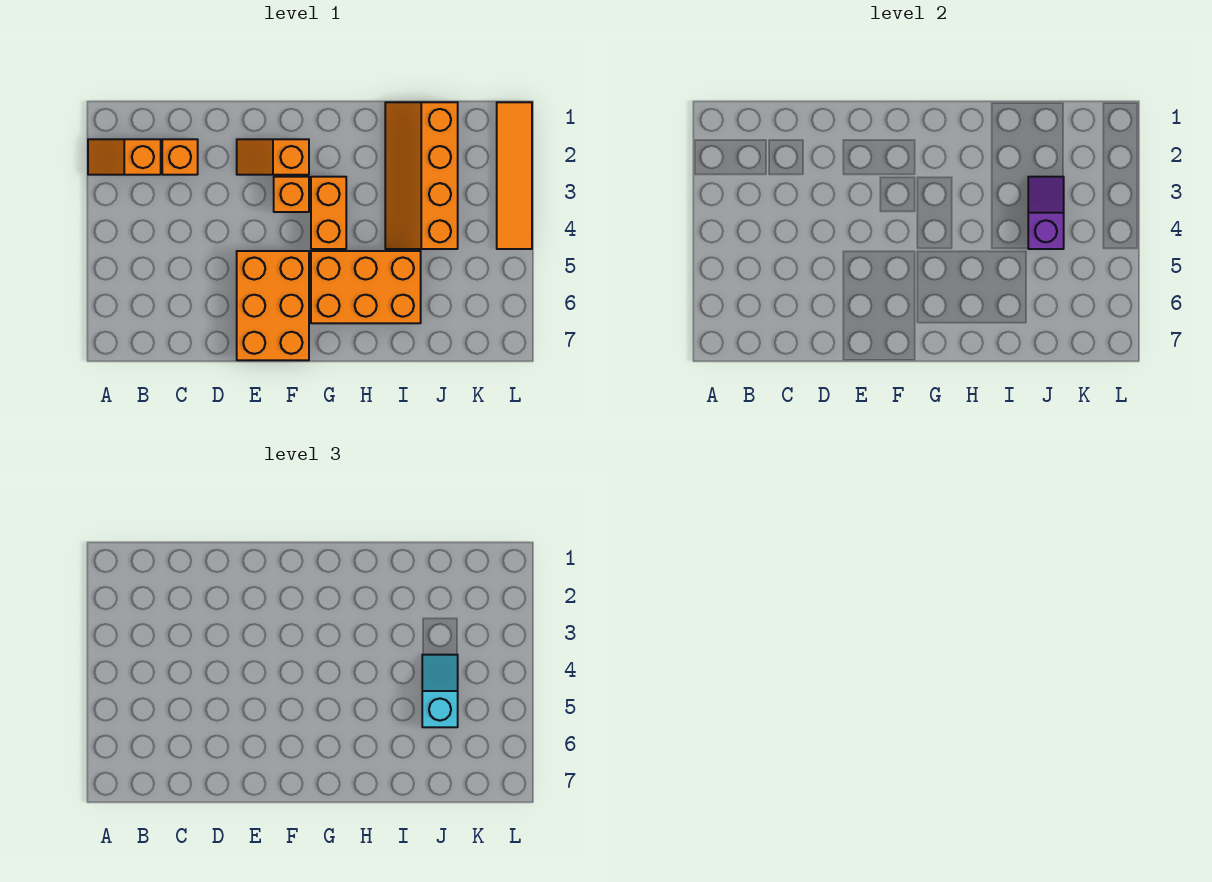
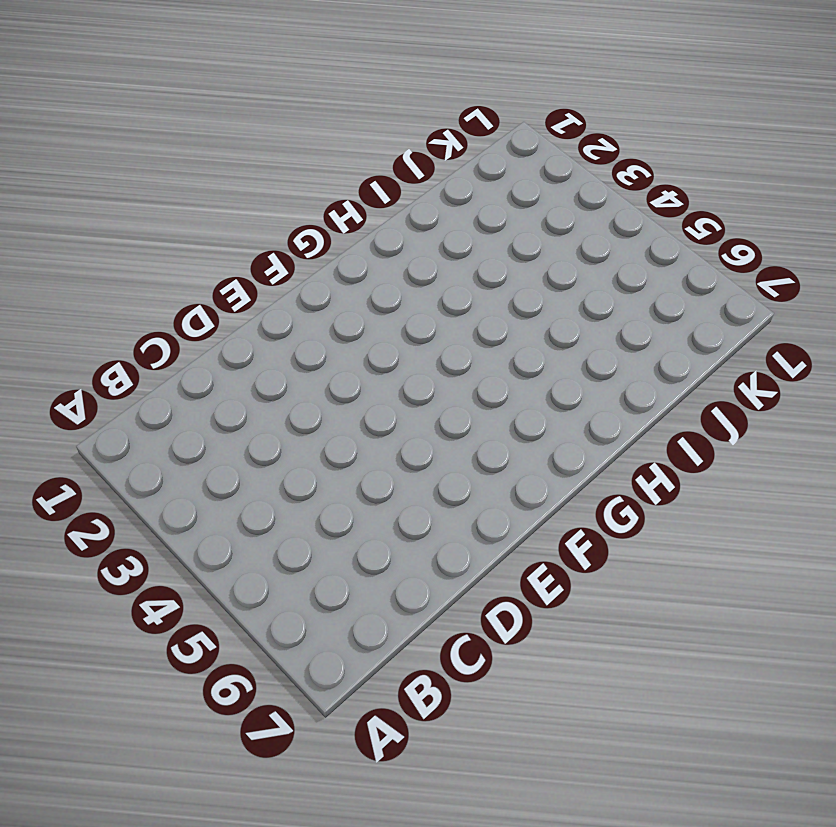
none -> orange 1x2 slope [88,139,161,175]
none -> orange 1x1 brick [162,139,198,175]

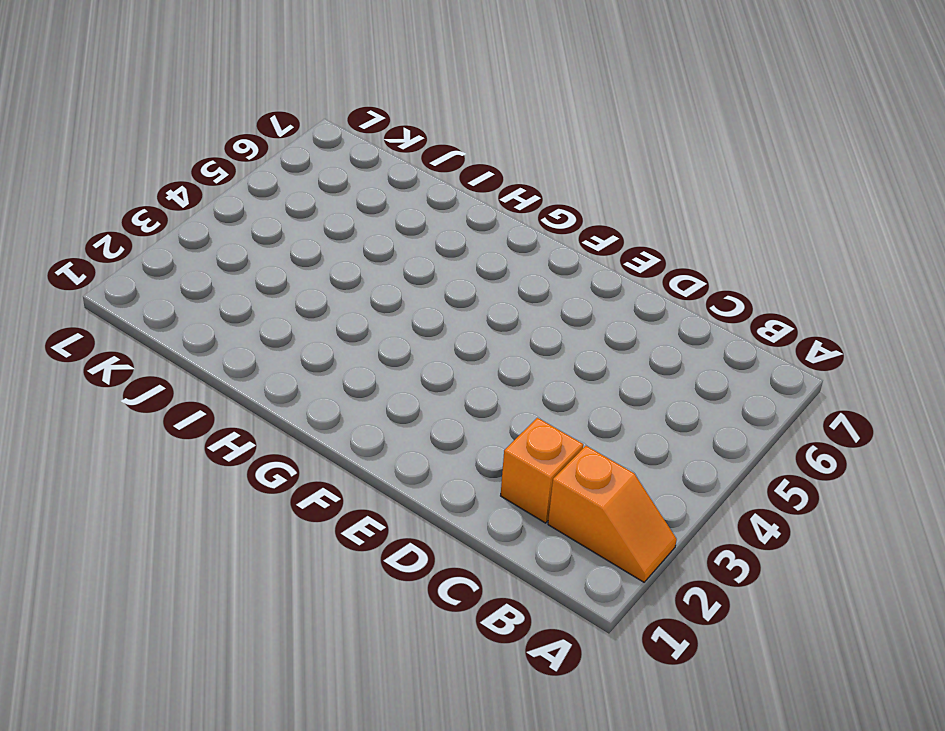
none -> orange 1x2 slope [237,139,309,175]
none -> orange 2x3 brick [237,251,309,360]

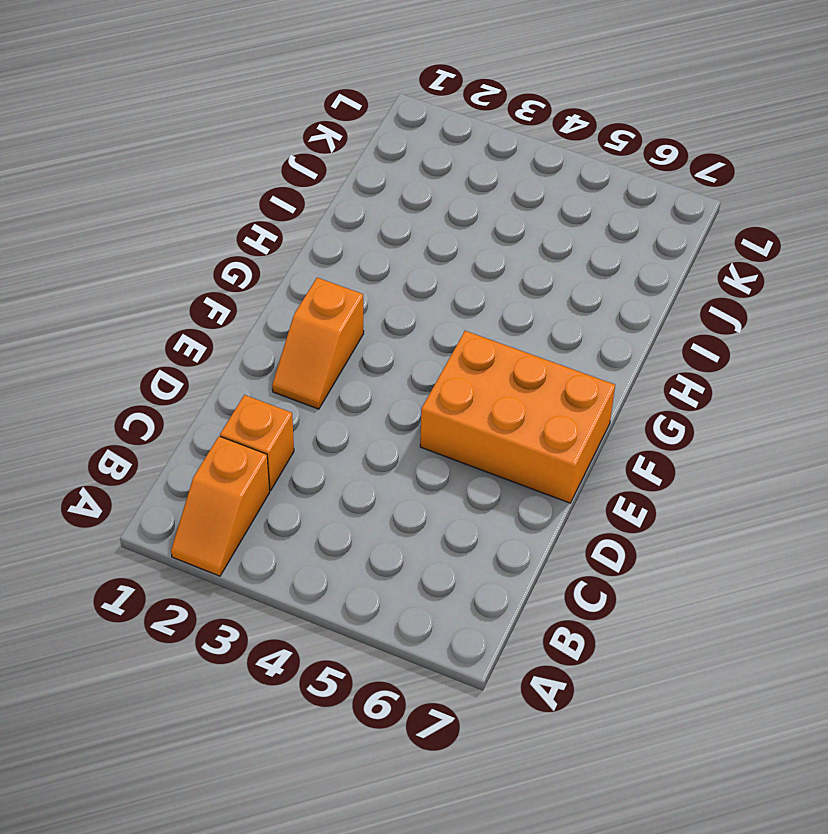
none -> orange 1x1 brick [274,177,309,212]
none -> orange 1x2 brick [311,177,346,249]

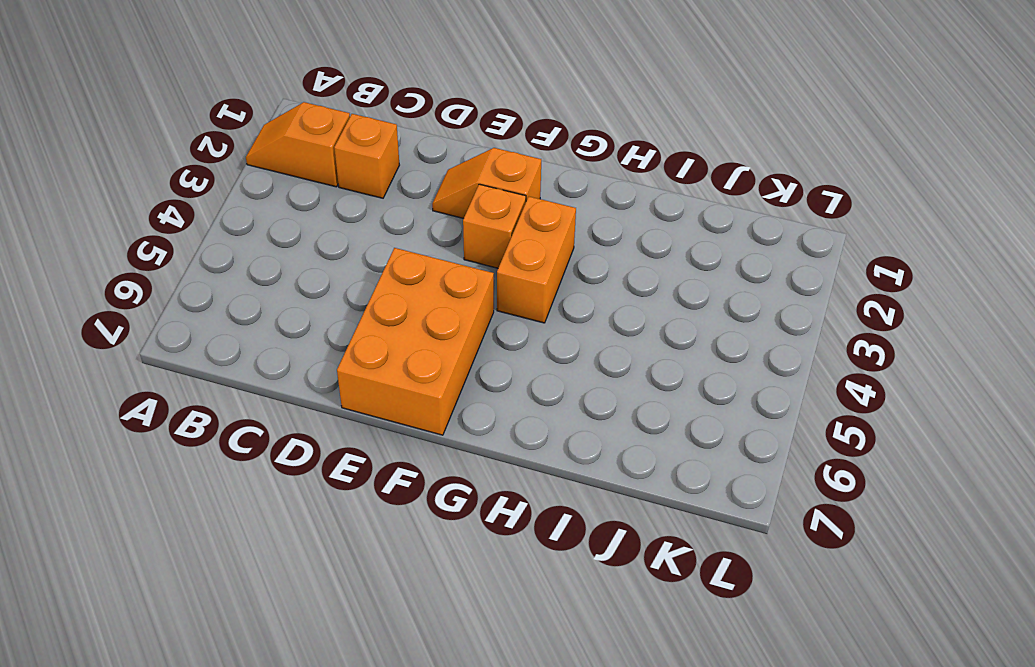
none -> orange 2x3 brick [311,251,421,323]
none -> orange 2x4 slope [385,102,458,249]

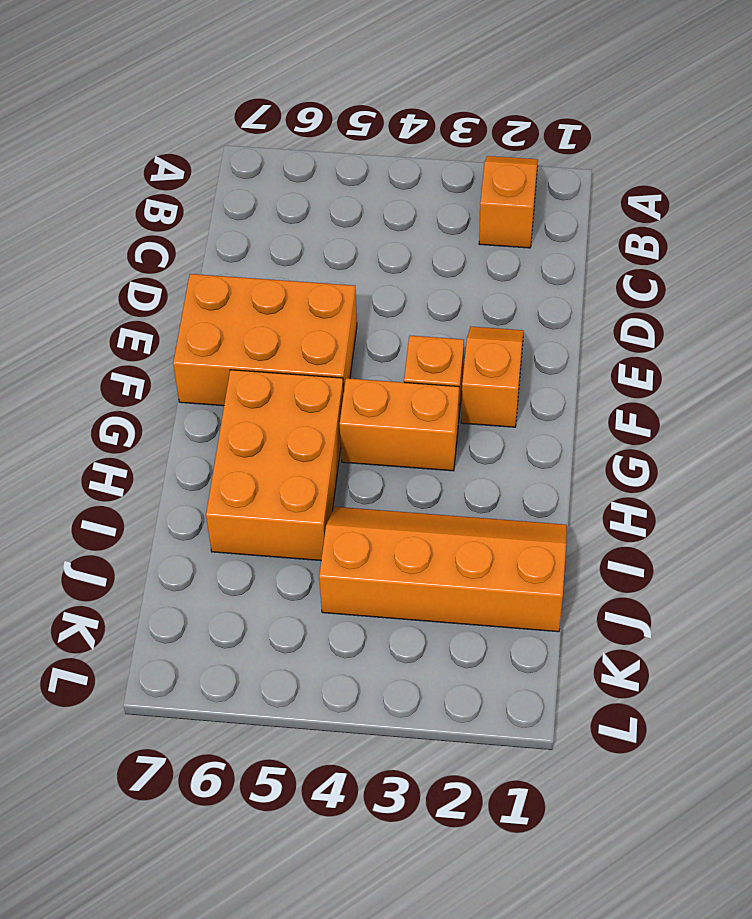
none -> orange 1x1 brick [162,139,198,175]
none -> orange 1x4 tile [497,102,532,249]

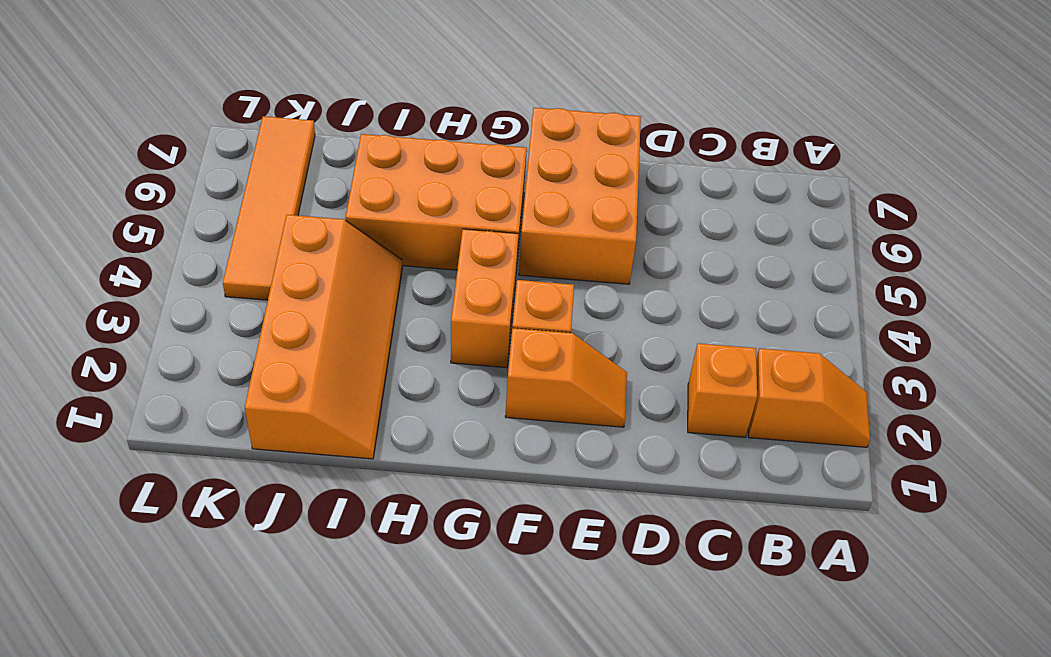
orange 1x4 tile [223,116,315,300] -> orange 1x4 tile moved to [497,102,532,249]
none -> purple 1x2 slope [1028,177,1064,249]
none -> cyan 1x2 slope [422,655,458,727]

